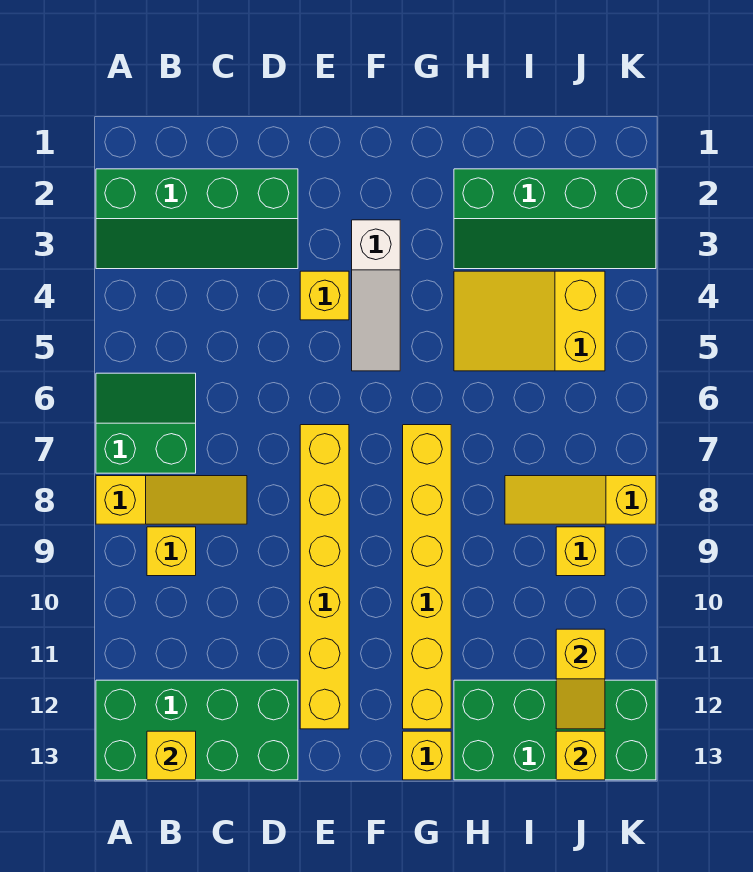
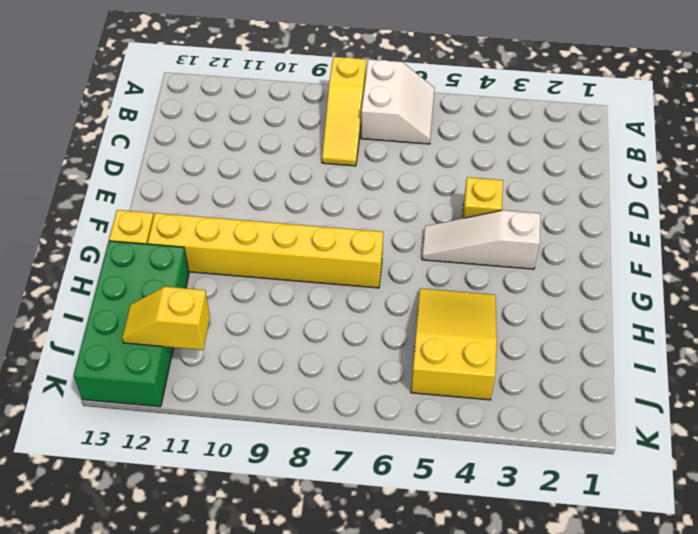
white 2x2 slope [361,59,435,144] -> green 2x2 slope [96,373,196,473]
none -> green 2x4 slope [96,169,298,269]
none -> green 2x4 brick [96,680,298,780]
none -> yellow 1x1 brick [147,527,196,576]

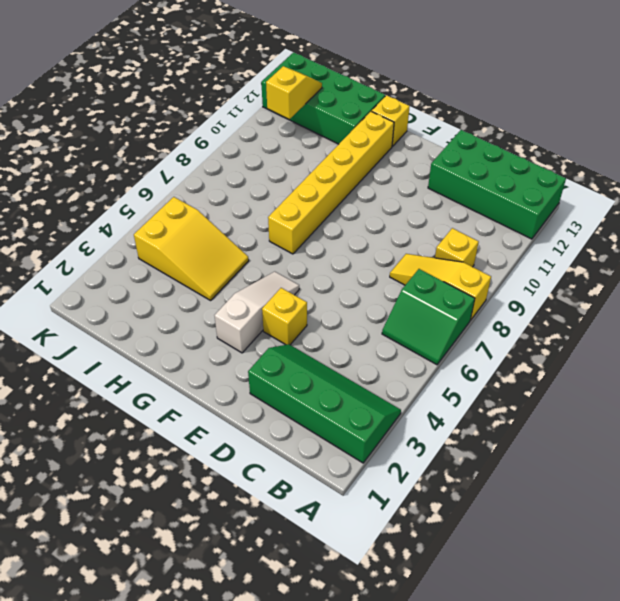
none -> yellow 1x6 brick [300,425,349,729]
none -> green 2x4 slope [454,169,656,269]
none -> yellow 1x3 slope [505,476,656,524]

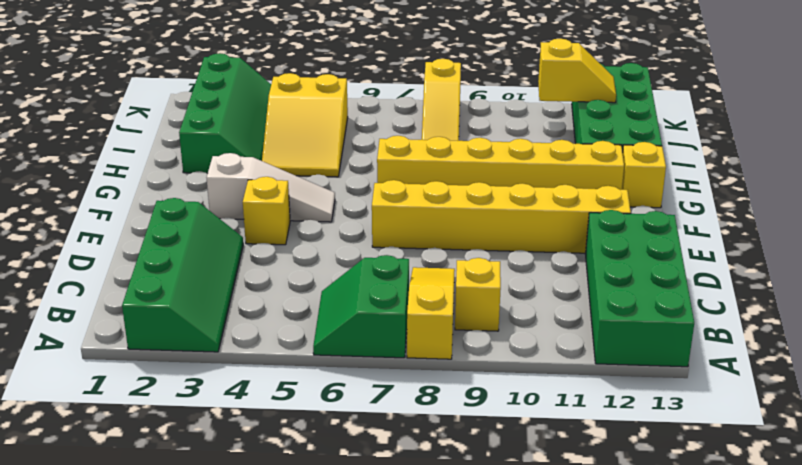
none -> yellow 1x1 brick [556,527,605,576]
none -> yellow 1x1 brick [147,731,196,780]
none -> yellow 1x1 brick [556,731,605,780]

